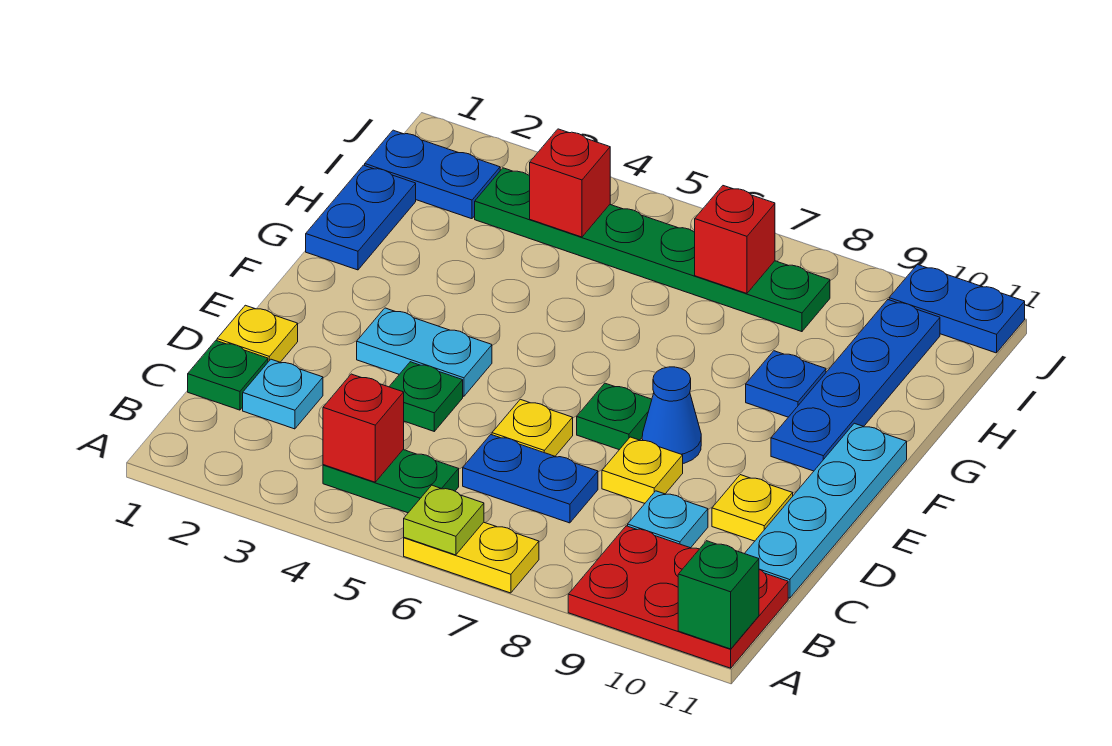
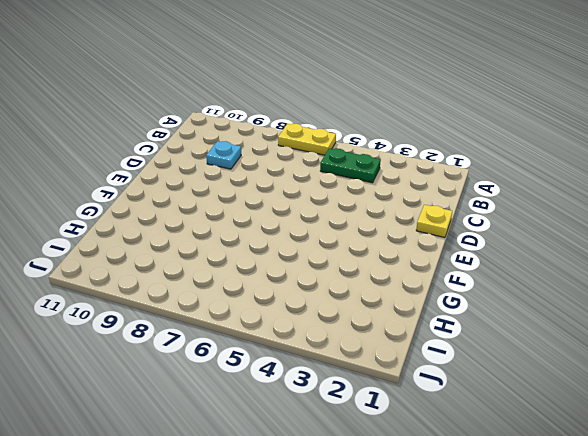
none -> red 2x3 plate [568,526,788,668]
none -> green 1x1 plate [188,341,268,410]
none -> cyan 1x1 plate [243,359,323,429]

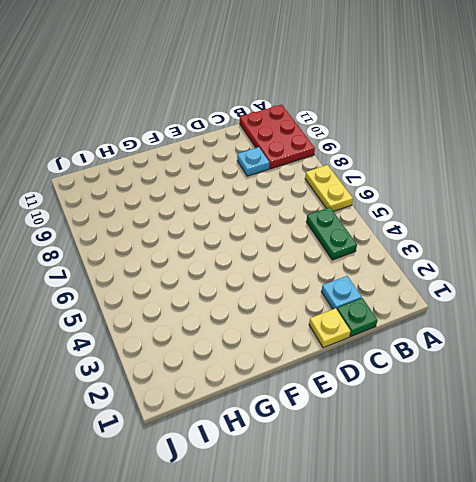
none -> blue 1x2 plate [463,435,598,523]
none -> cyan 1x4 plate [744,423,907,598]
none -> green 1x1 plate [389,362,463,431]

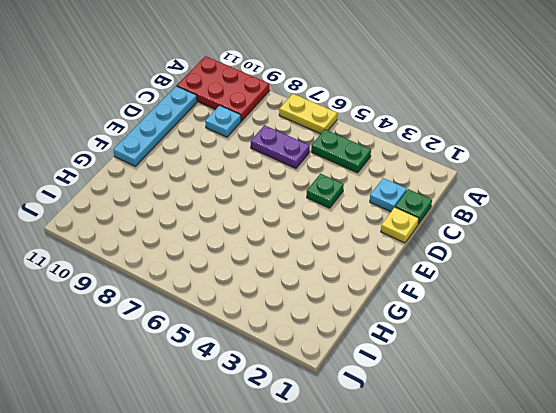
purple 1x2 plate [251,125,310,169] -> blue 1x2 plate [463,435,598,523]
none -> yellow 1x1 plate [492,399,573,456]
none -> yellow 1x1 plate [602,437,683,503]
none -> yellow 1x1 plate [712,475,793,541]

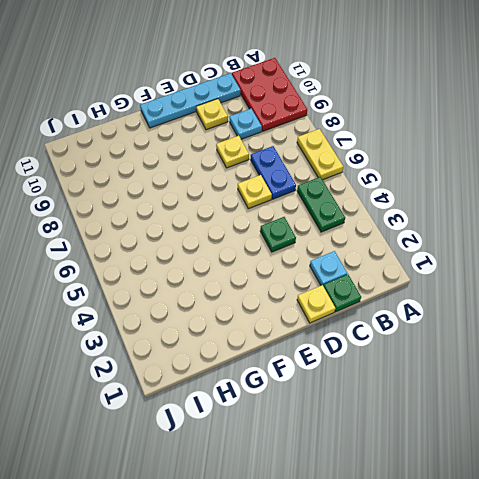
none -> cyan 1x2 plate [357,308,492,396]
none -> green 1x1 plate [577,383,652,450]
none -> blue 1x1 cone [642,367,701,463]

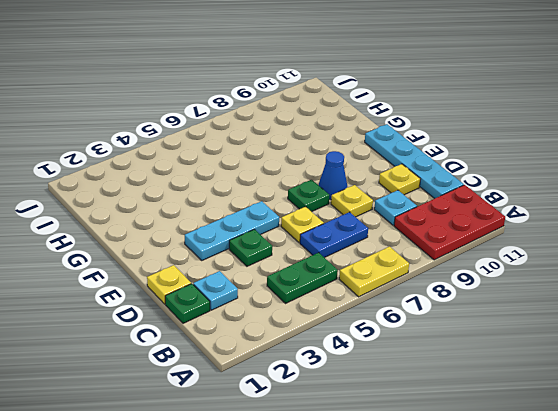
cyan 1x3 plate [185,201,279,260] -> cyan 1x2 plate [357,308,492,396]
none -> blue 1x4 plate [771,300,940,471]
none -> blue 1x2 plate [306,165,416,270]
none -> blue 1x1 plate [746,351,826,417]

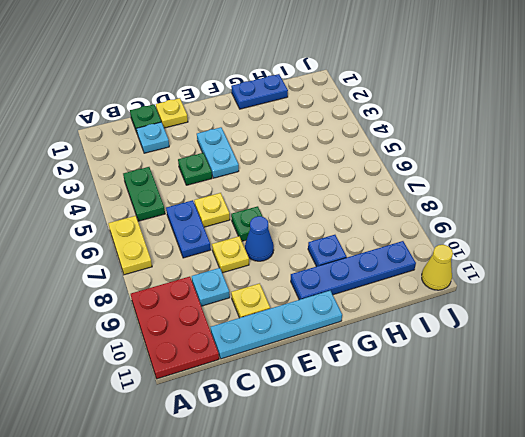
yellow 1x1 cone [422,245,453,290] -> blue 1x2 plate [889,265,1025,353]
none -> blue 1x2 plate [365,130,500,219]
none -> green 1x6 plate [475,168,830,332]
none -> lime 1x1 plate [404,485,484,555]

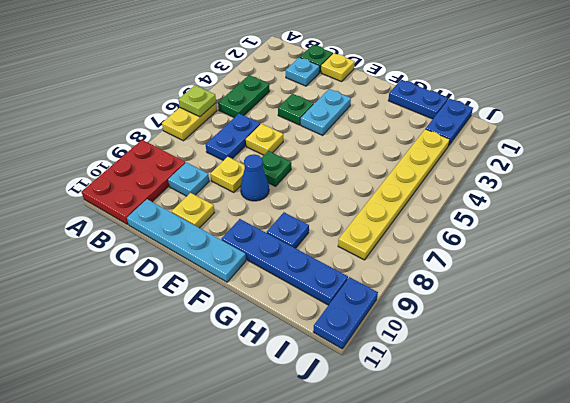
yellow 1x6 plate [338,129,450,260] -> green 1x6 plate [475,168,830,332]
none -> green 1x1 brick [678,541,759,649]
none -> red 1x1 brick [323,374,404,482]
none -> red 1x1 brick [530,129,610,237]

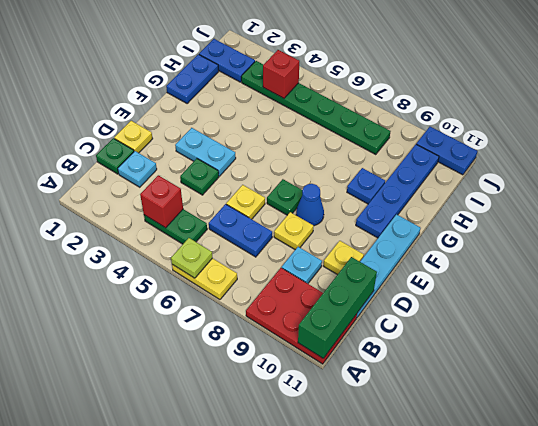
green 1x3 brick [298,257,377,358] -> green 1x1 brick [678,541,759,649]
none -> red 1x1 brick [695,186,775,293]

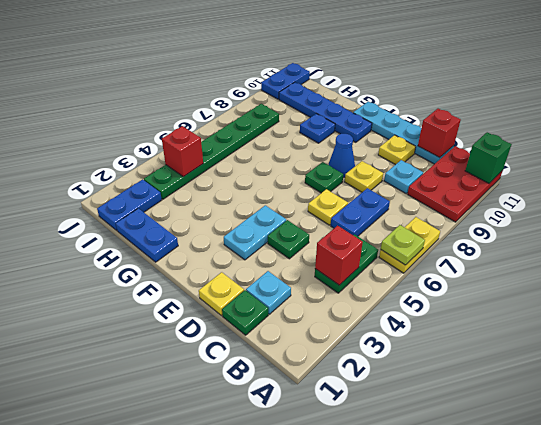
red 1x1 brick [418,109,461,158] -> red 1x1 brick moved to [695,186,775,293]

